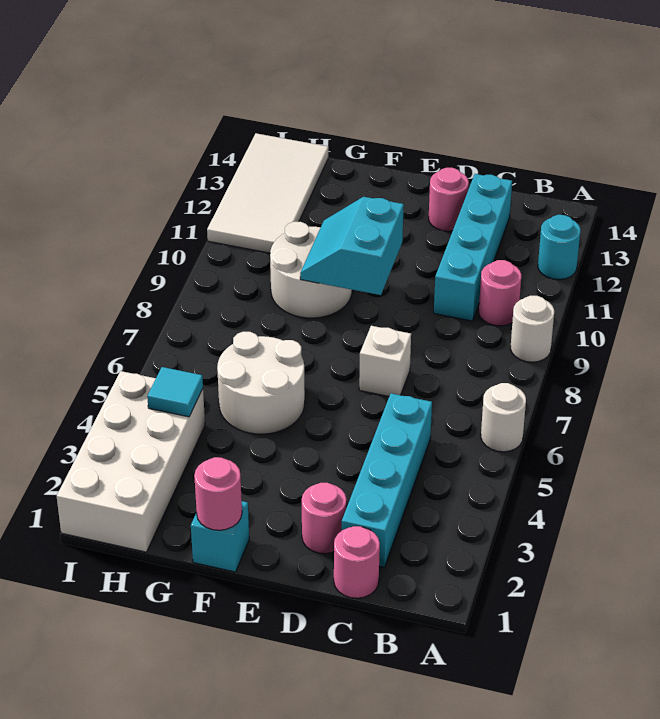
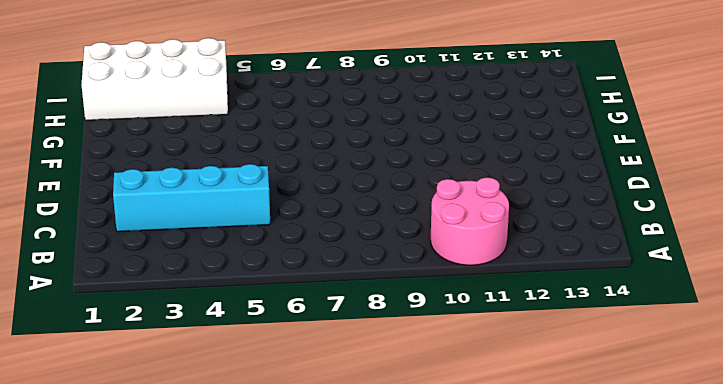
pink 2x2 round brick [431,177,509,265] -> pink 1x1 round brick [479,260,522,326]
none -> white 1x1 round brick [481,383,526,452]
none -> white 1x1 round brick [510,296,554,362]
none -> cyan 1x1 round brick [538,215,580,280]

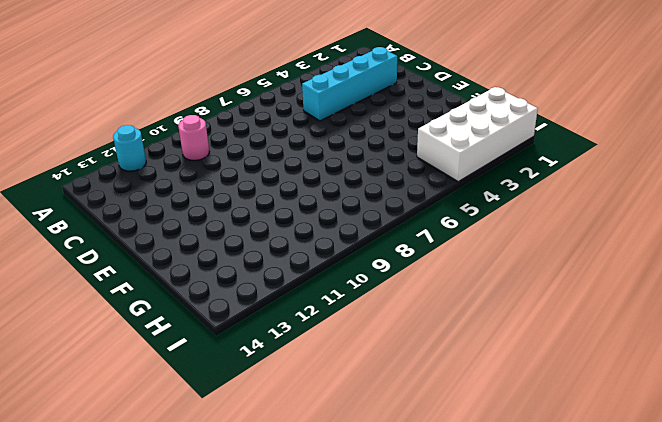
none -> white 1x1 round brick [481,383,526,452]
none -> white 1x1 round brick [510,296,554,362]
none -> pink 1x1 round brick [334,526,380,598]

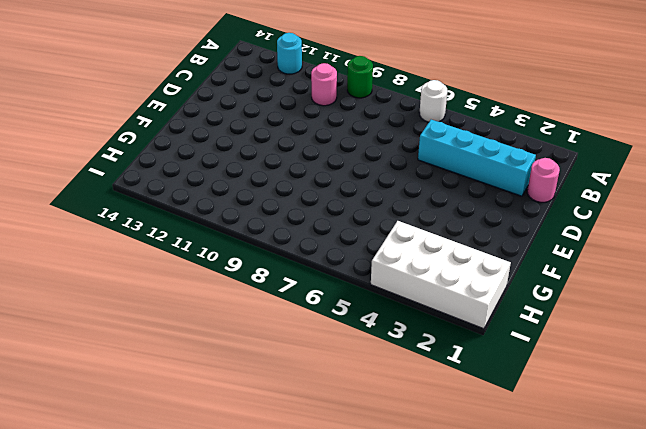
green 1x1 round brick [347,56,373,98] -> white 1x1 round brick [510,296,554,362]
none -> cyan 1x4 brick [434,174,512,321]
none -> pink 1x1 round brick [302,483,347,554]
none -> white 1x1 brick [359,326,411,396]

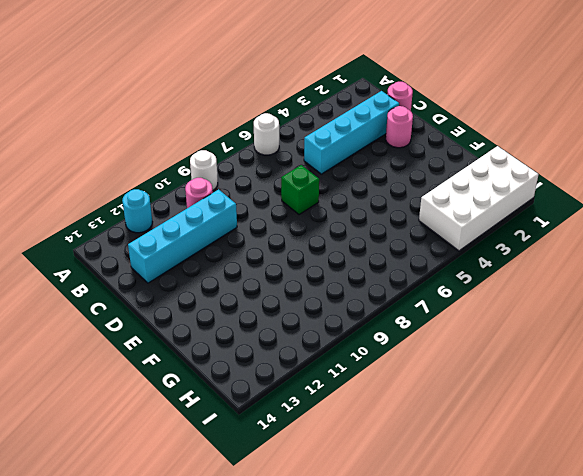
green 1x1 brick [281,165,319,215] -> white 1x1 brick [359,326,411,396]
none -> pink 1x1 round brick [429,168,469,231]
none -> cyan 1x1 brick [191,501,249,572]
none -> white 2x2 round brick [217,332,305,434]

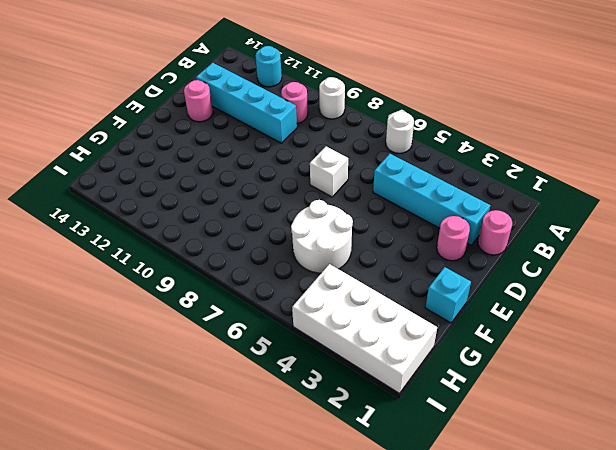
none -> white 2x2 round brick [270,222,352,318]
none -> white 2x4 tile [207,133,328,253]
none -> cyan 2x2 slope [300,197,404,295]

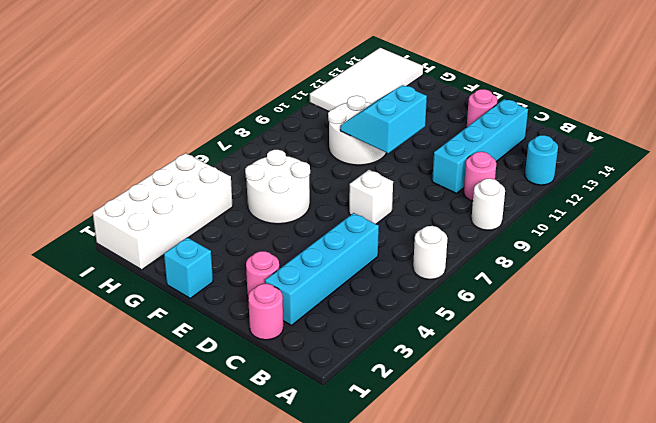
none -> pink 1x1 round brick [194,457,242,530]
none -> cyan 1x1 tile [147,367,203,417]

